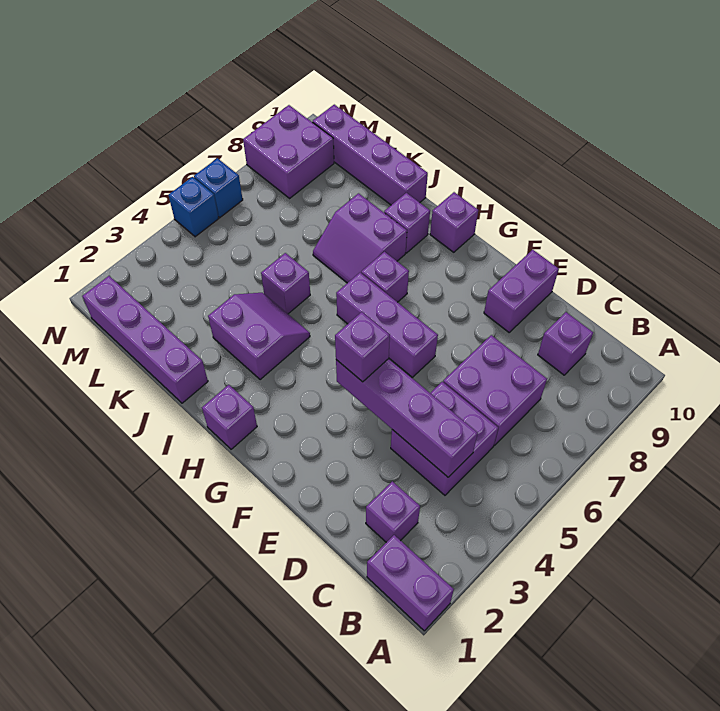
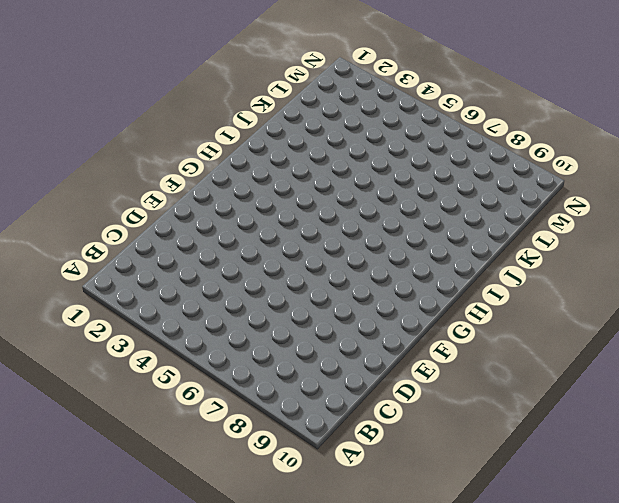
none -> purple 1x2 brick [367,535,454,631]
none -> purple 1x1 brick [366,481,420,542]
none -> purple 2x2 brick [391,382,498,495]

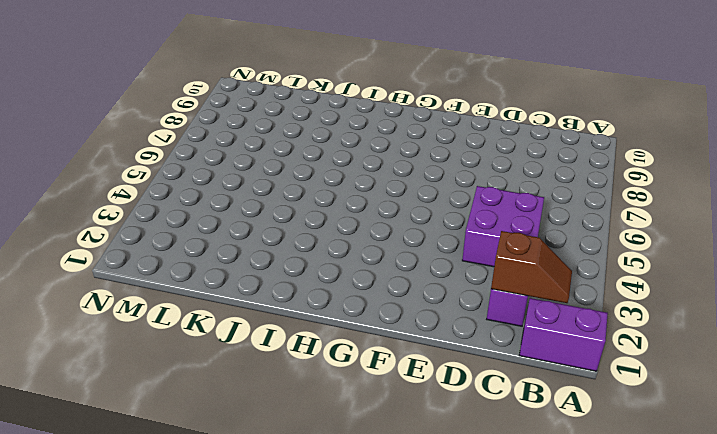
brown 1x2 slope [491,231,572,303] -> none
none -> purple 2x2 brick [443,335,547,445]
none -> purple 1x1 brick [538,312,593,375]
none -> purple 1x2 brick [484,250,559,332]

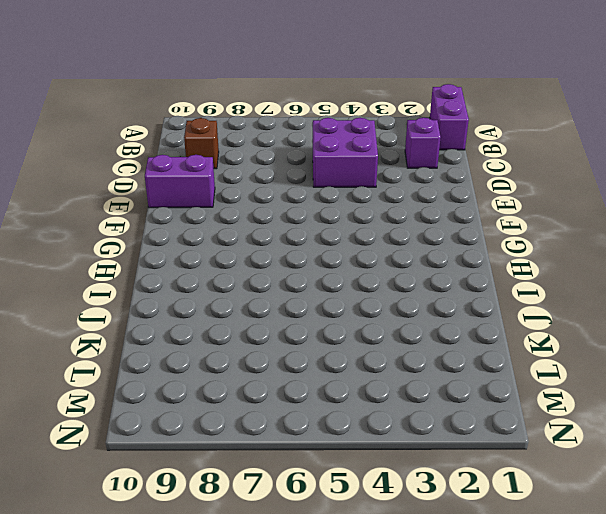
brown 1x1 brick [184,118,219,169] -> purple 1x1 brick [538,312,593,375]
none -> purple 2x2 brick [443,335,547,445]
none -> purple 1x3 brick [336,273,438,377]
none -> purple 1x1 brick [202,385,257,449]

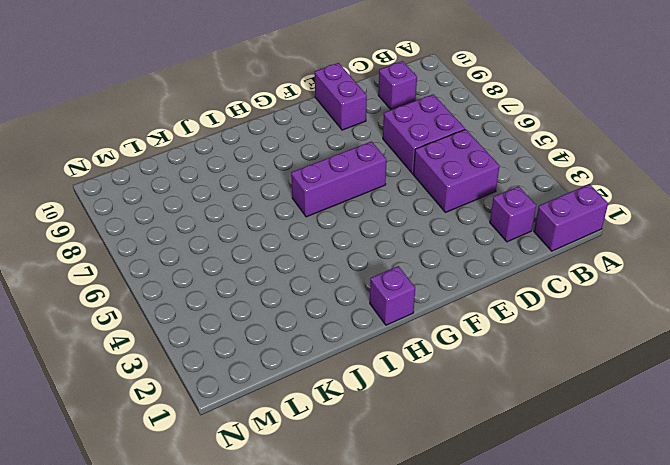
none -> purple 1x1 brick [361,252,409,302]
none -> purple 1x1 brick [430,192,478,252]
none -> purple 2x2 slope [208,293,310,380]

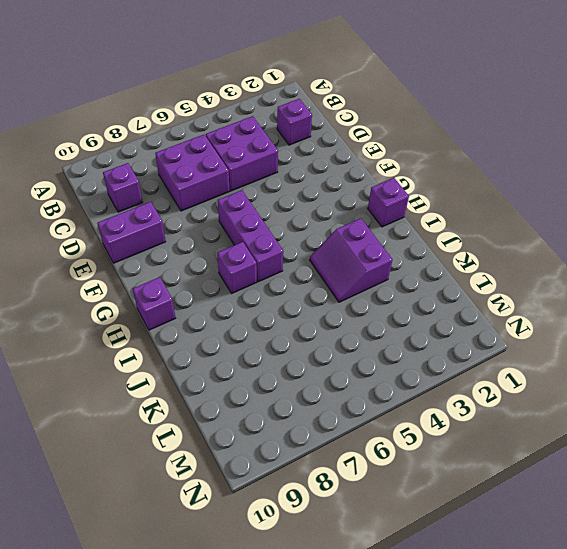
none -> purple 1x2 brick [367,535,454,631]
none -> purple 2x2 slope [313,193,407,283]
none -> purple 1x1 brick [384,193,430,253]

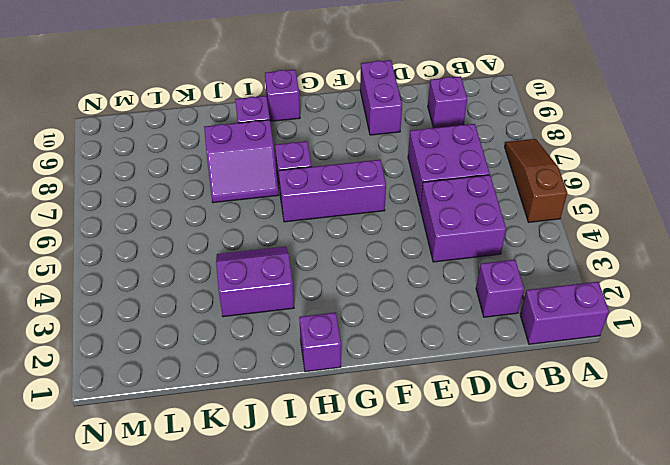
brown 1x3 slope [505,139,567,222] -> none
none -> purple 1x4 brick [83,276,208,403]
none -> purple 1x1 brick [261,253,310,314]
none -> purple 1x4 brick [313,105,428,205]

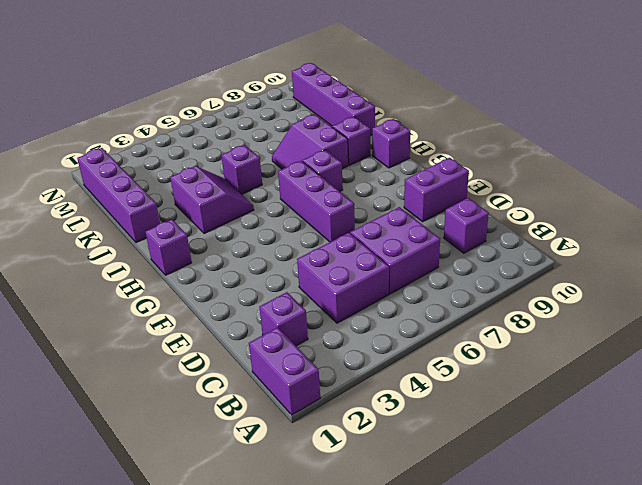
none -> purple 2x2 brick [243,105,334,198]
none -> blue 1x1 brick [168,177,219,237]
none -> blue 1x1 brick [194,158,243,218]

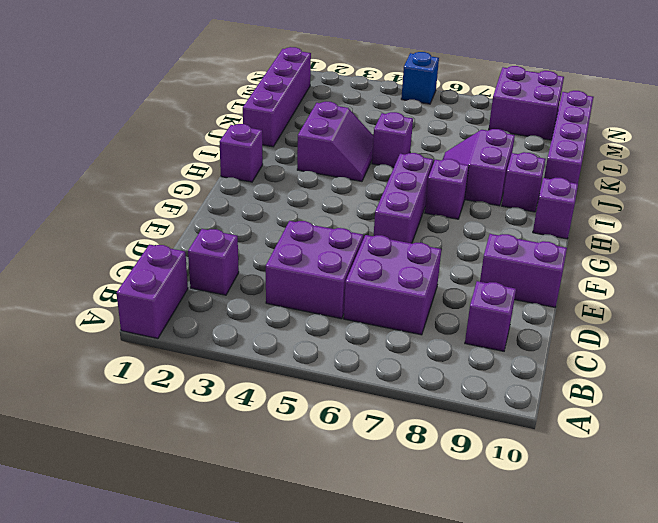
none -> blue 1x1 brick [194,158,243,218]
none -> purple 1x4 brick [336,359,478,477]
none -> purple 1x1 brick [335,312,390,382]

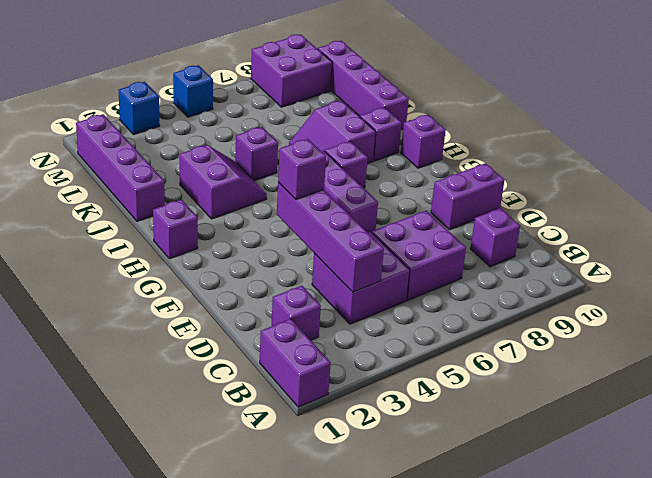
blue 1x1 brick [119,82,160,135] -> blue 1x1 brick moved to [194,158,243,218]

